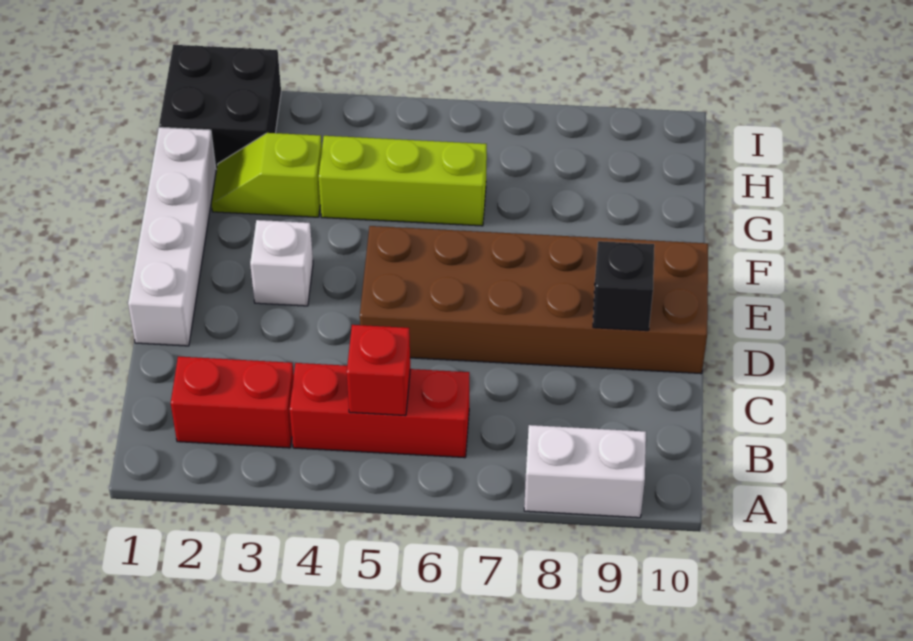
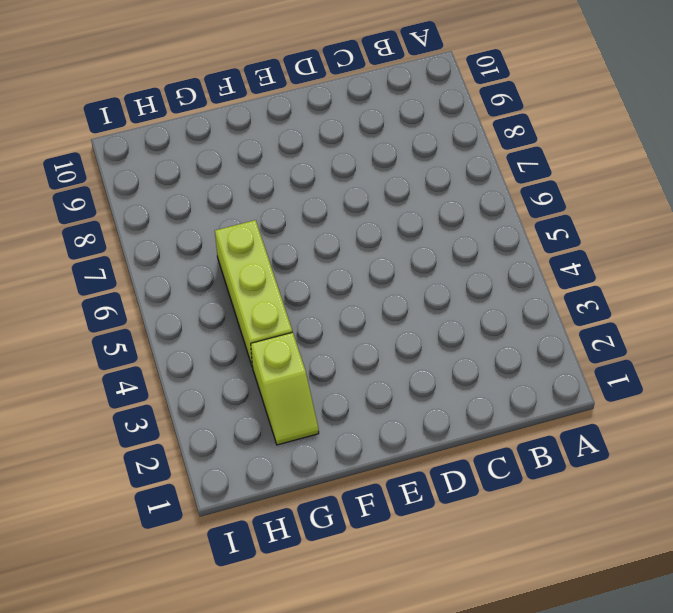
none -> white 1x2 brick [524,425,646,518]
none -> red 1x2 brick [171,357,294,448]

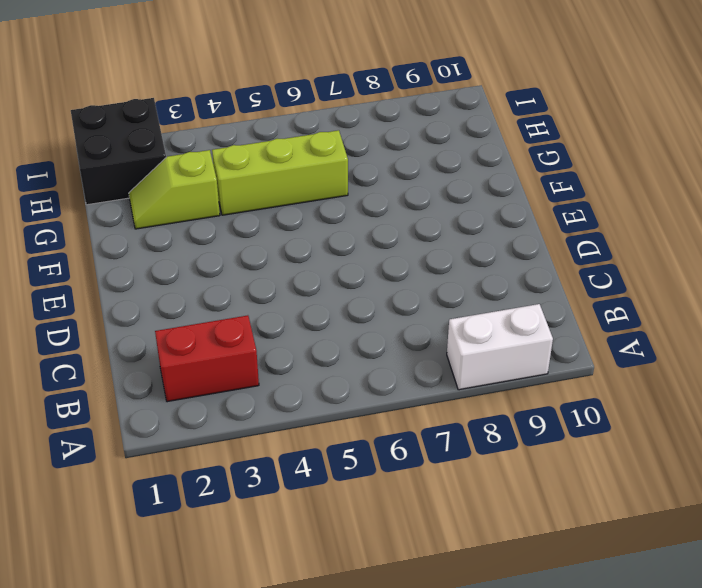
none -> red 1x3 brick [290,363,469,458]
none -> white 1x4 brick [128,127,216,346]

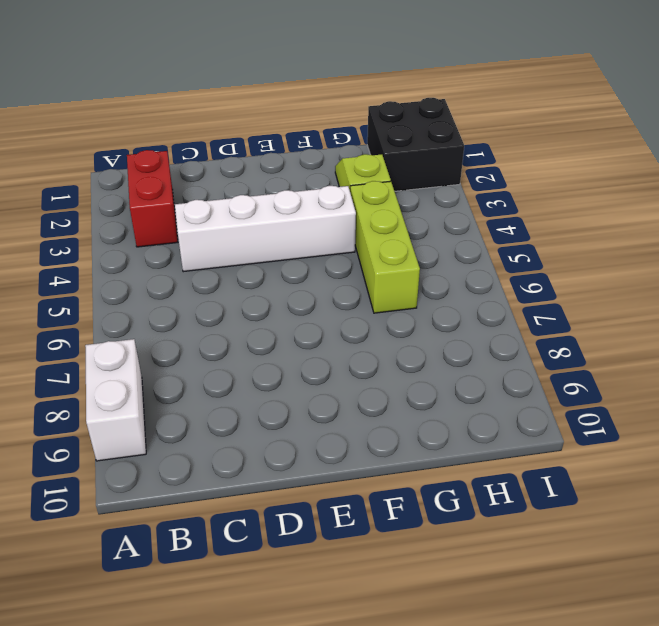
white 1x4 brick [175,186,356,272] -> white 1x4 brick moved to [128,127,216,346]
none -> red 1x3 brick [290,363,469,458]
none -> brown 2x6 brick [360,226,708,374]

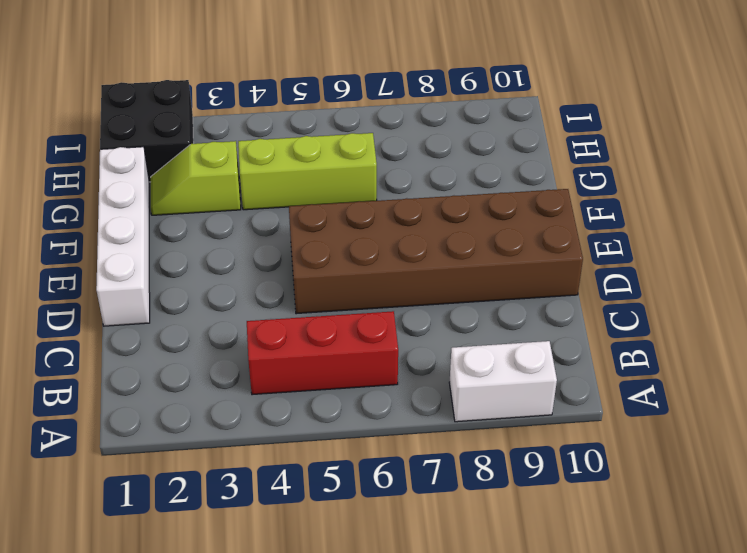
none -> red 1x2 brick [171,357,294,448]
none -> white 1x1 brick [250,220,313,306]

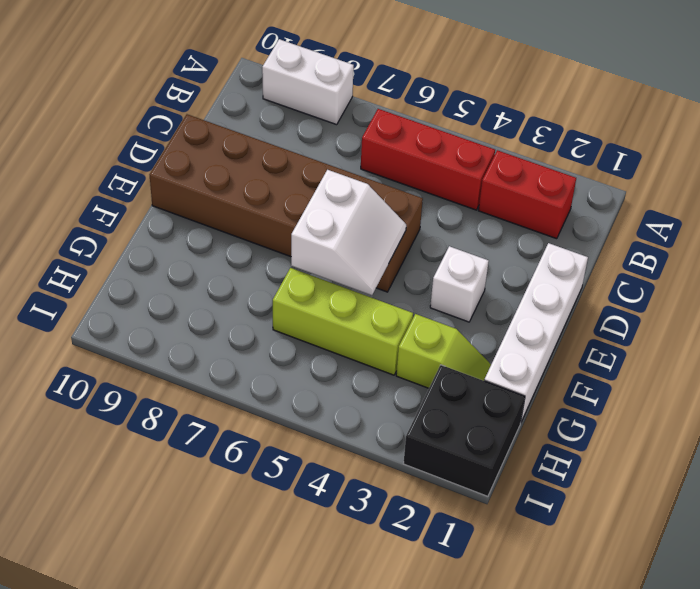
white 2x2 slope [291,170,406,295] -> none
none -> red 1x1 brick [347,325,410,416]
none -> black 1x1 brick [593,241,654,331]

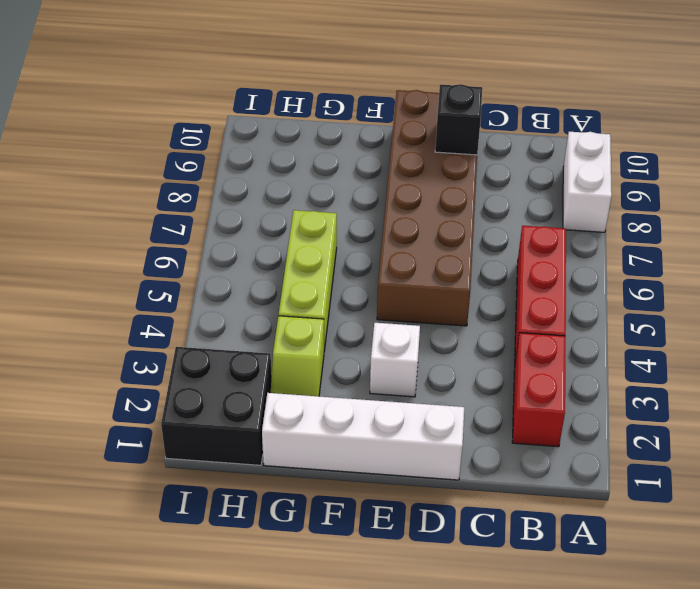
none -> red 1x1 brick [347,325,410,416]

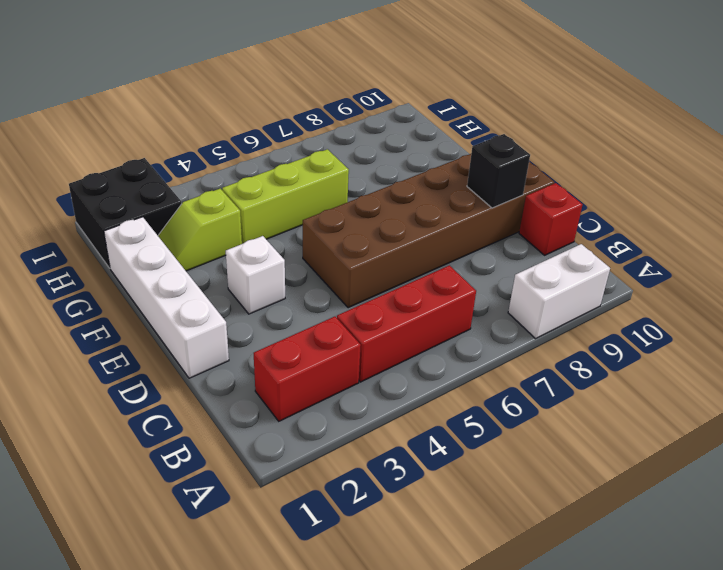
red 1x1 brick [519,183,583,255] -> red 1x1 brick moved to [347,325,410,416]

